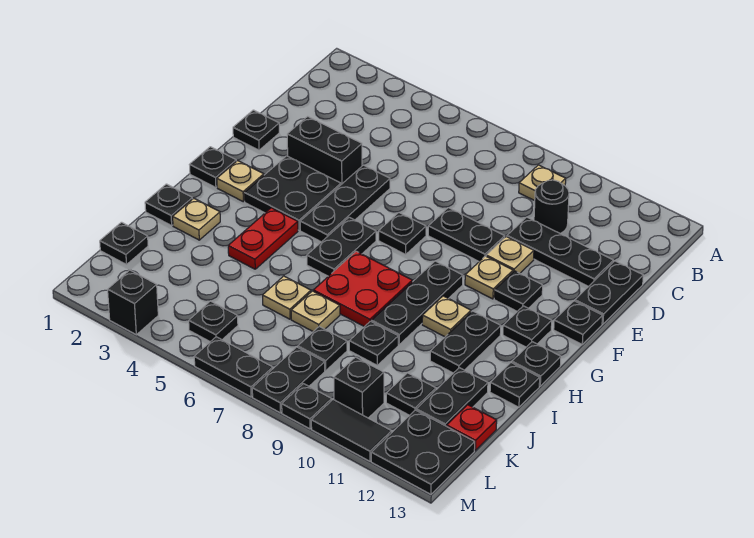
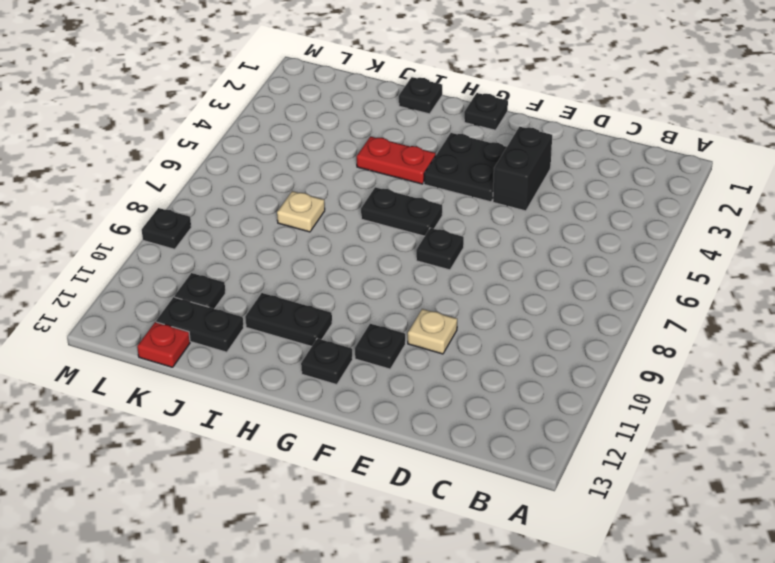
none -> tan 1x1 plate [519,165,566,201]
none -> black 1x1 round brick [534,180,569,234]
none -> black 1x3 plate [507,217,613,287]
none -> black 1x2 plate [575,261,643,324]

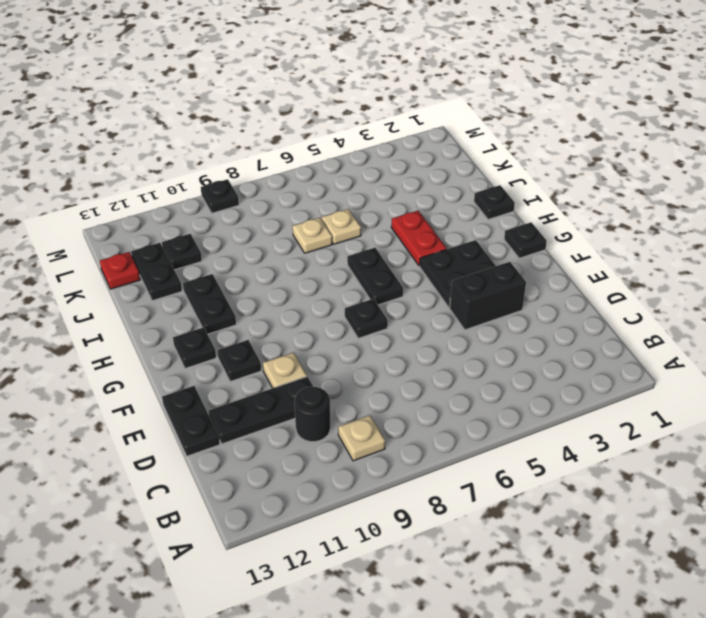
none -> black 1x1 plate [233,110,279,150]
none -> black 1x3 plate [300,165,390,242]
none -> black 1x2 plate [428,208,505,261]
none -> tan 1x1 plate [465,256,513,299]

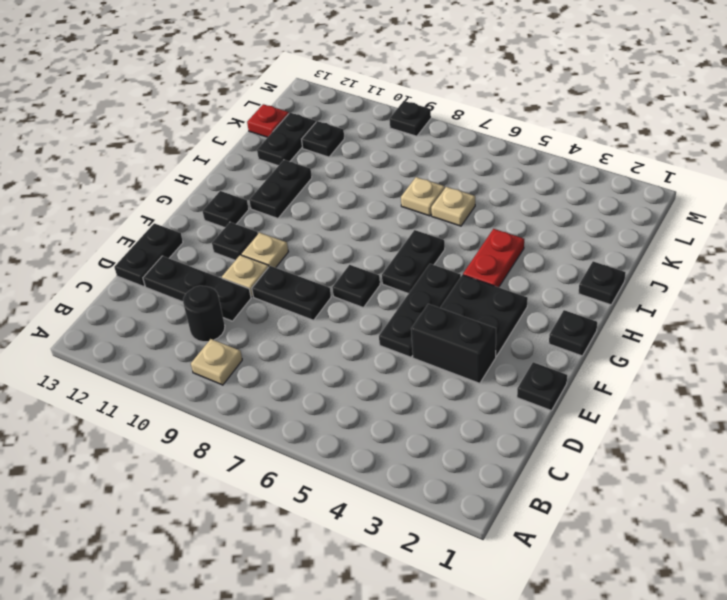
none -> black 1x1 plate [554,301,603,344]
none -> tan 1x1 plate [217,161,264,202]
none -> black 1x3 plate [371,261,463,345]
none -> red 2x2 plate [313,251,412,327]

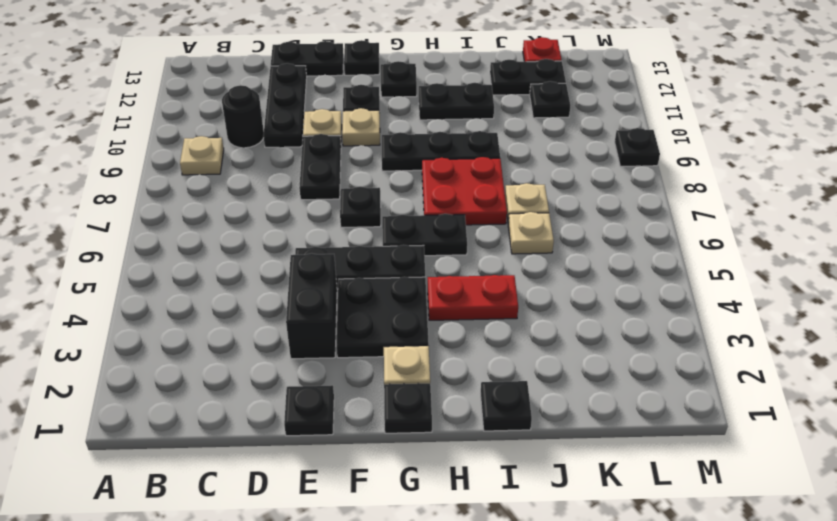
none -> tan 1x1 plate [422,296,471,337]
none -> black 1x1 plate [512,342,561,386]
none -> tan 1x1 plate [173,198,220,240]
none -> black 1x1 plate [490,363,540,407]

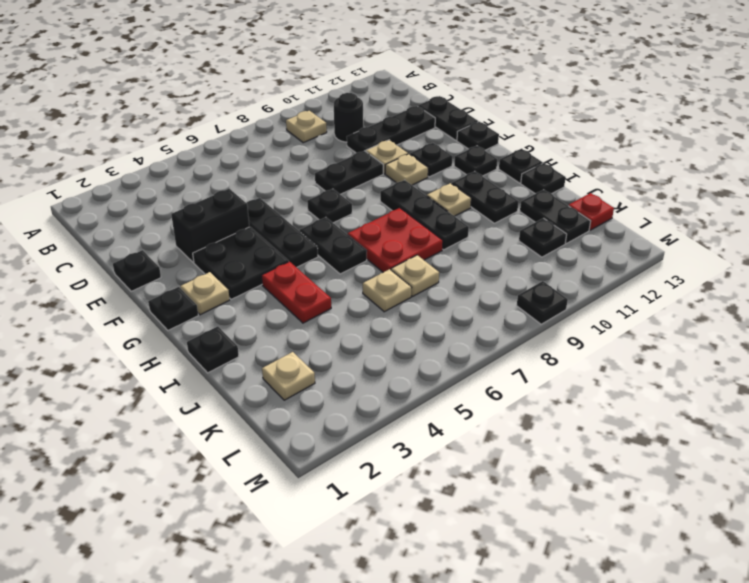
tan 1x1 plate [262,352,315,400] -> tan 1x1 plate moved to [173,198,220,240]
none -> black 1x1 plate [349,321,398,365]
none -> black 1x1 plate [100,222,148,265]
none -> black 1x1 plate [298,327,347,371]
none -> black 1x1 plate [189,301,238,342]

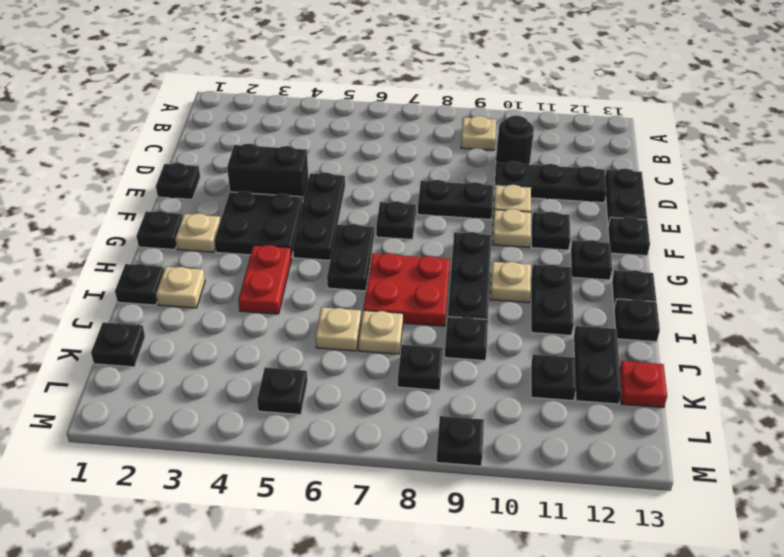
none -> black 1x2 plate [252,347,325,413]
none -> black 1x1 brick [334,357,384,418]
none -> black 2x2 plate [371,410,475,494]
none -> black 1x1 brick [108,270,158,335]

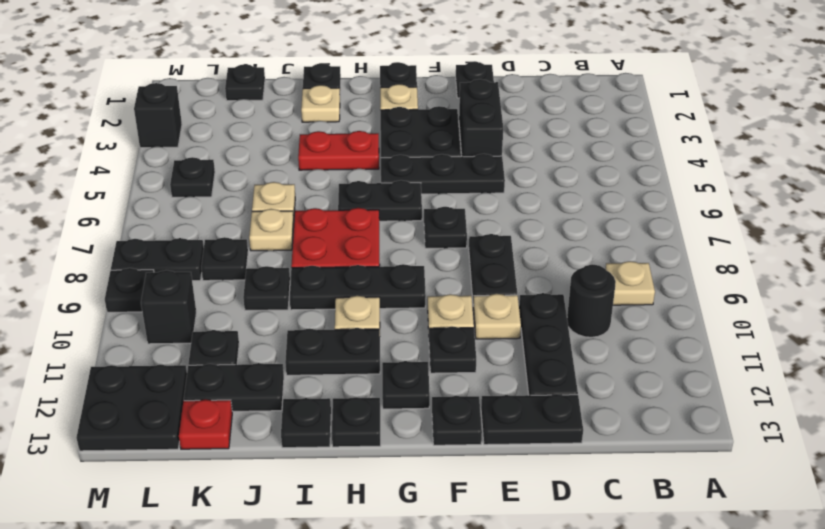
none -> black 1x2 plate [194,337,273,397]
none -> black 1x2 tile [311,400,392,461]

